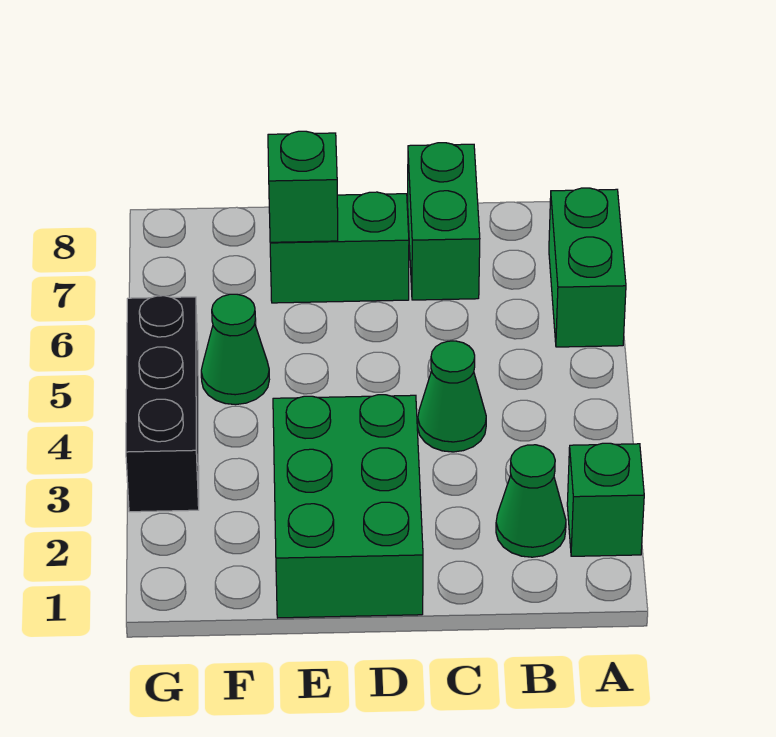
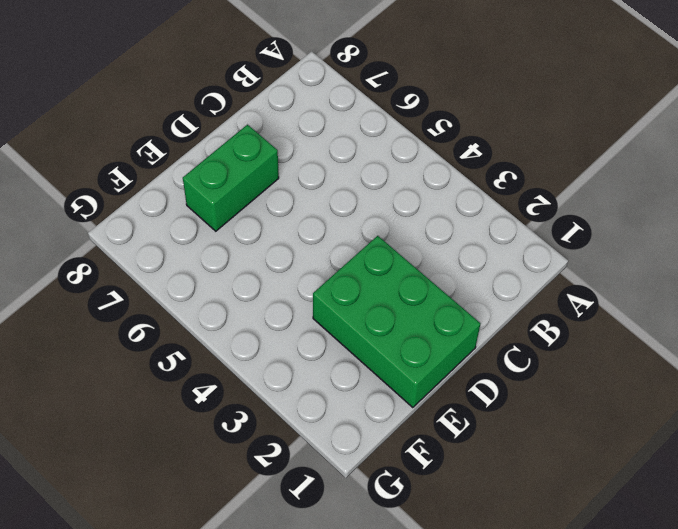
none -> green 1x1 brick [567,443,644,556]
none -> green 1x2 brick [549,188,626,347]

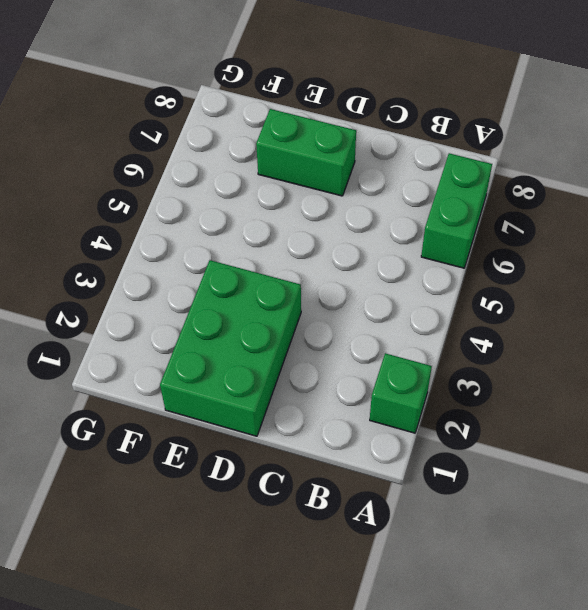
none -> green 1x1 cone [496,445,566,557]
none -> green 1x1 cone [418,341,486,452]

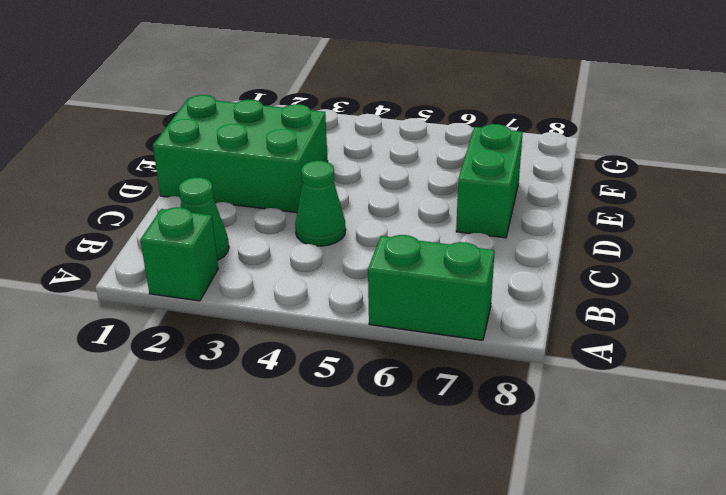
none -> green 1x2 brick [407,143,480,300]
none -> green 1x1 cone [201,294,269,405]

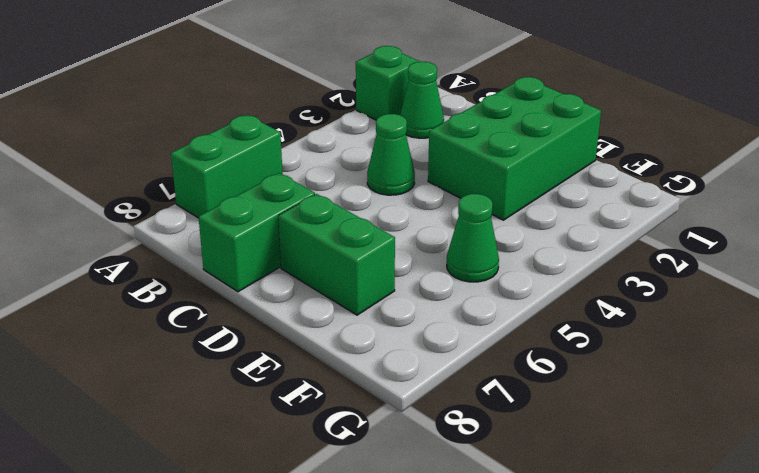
none -> black 1x3 brick [126,296,199,512]
none -> green 1x1 brick [268,131,338,242]

